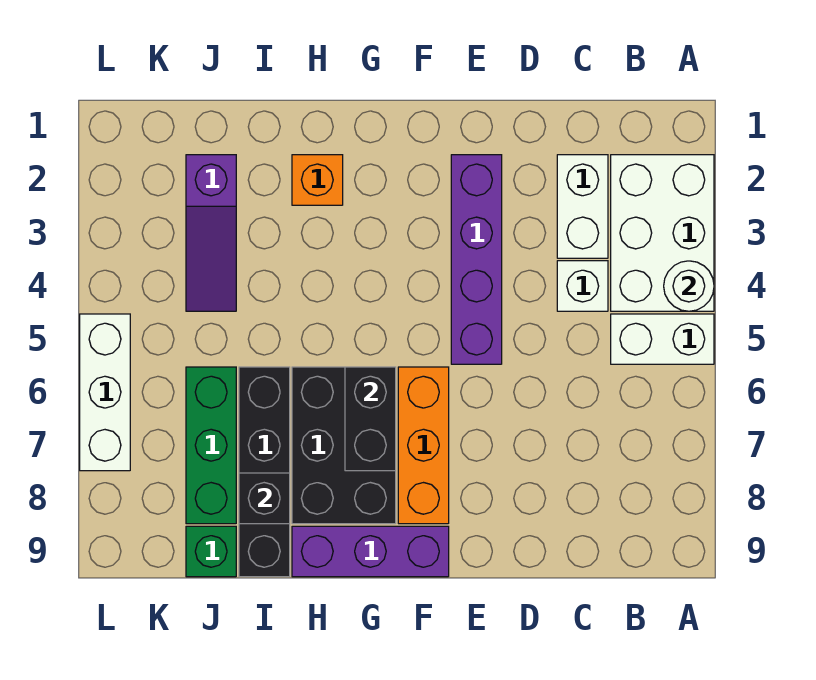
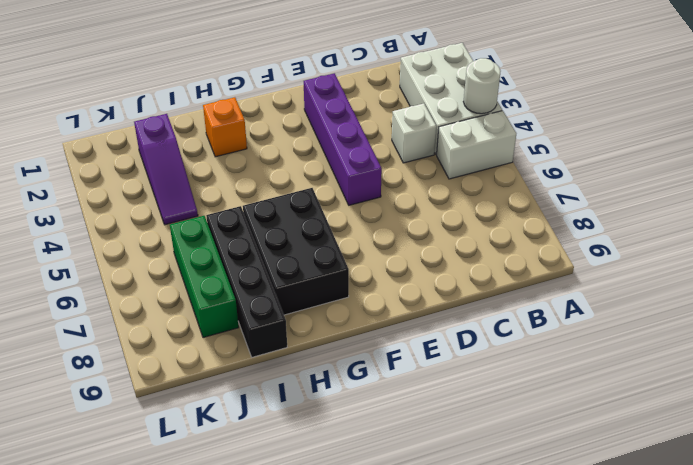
none -> white 1x2 brick [557,155,608,258]
none -> orange 1x3 brick [398,367,449,524]
none -> purple 1x3 brick [292,526,449,577]

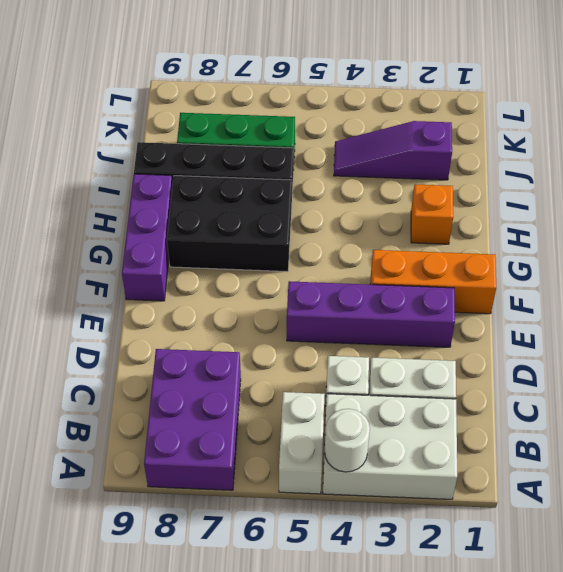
purple 2x3 brick [144,349,241,490] -> none
orange 1x3 brick [370,250,496,314] -> orange 1x3 brick moved to [398,367,449,524]
none -> green 1x1 brick [186,526,236,577]
none -> white 1x3 brick [80,314,130,471]
none -> black 1x2 brick [345,367,396,471]

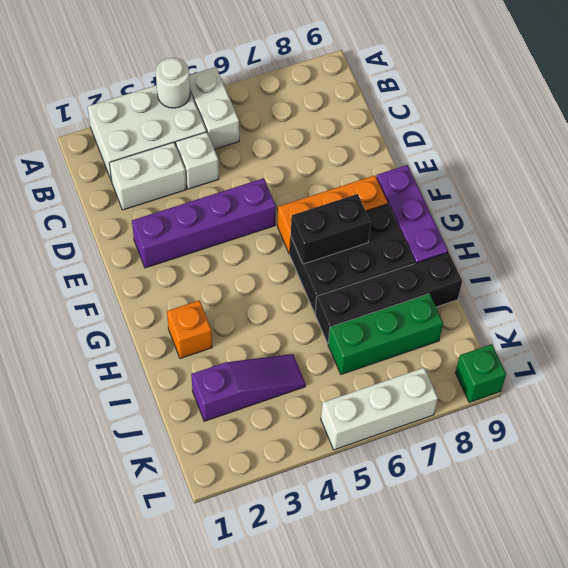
green 1x1 brick [456,344,506,402] -> green 1x1 brick moved to [186,526,236,577]
none -> black 1x1 brick [239,473,290,524]

